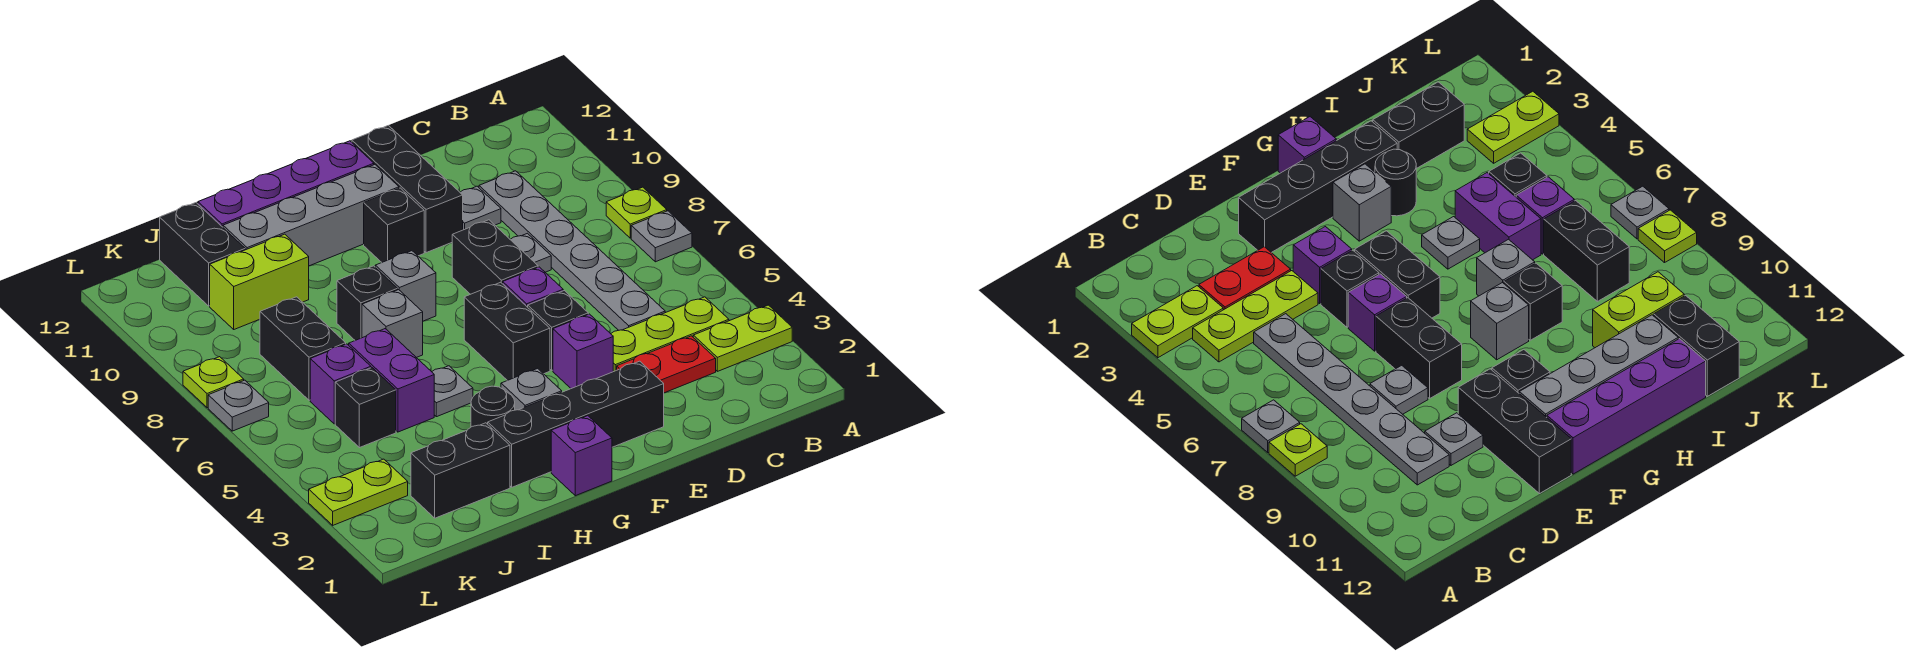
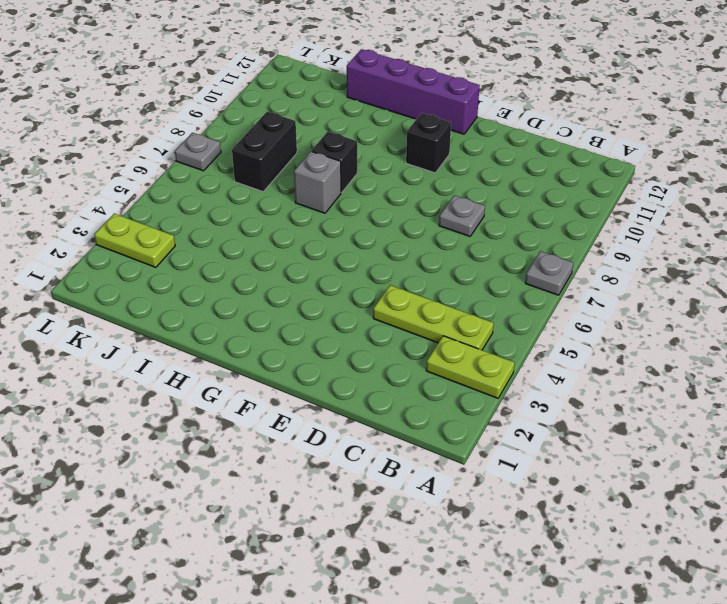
none -> lime 1x1 plate [606,187,667,238]
none -> red 1x2 plate [617,336,716,393]
none -> grey 1x6 plate [479,171,665,330]
none -> grey 1x1 plate [460,186,501,230]

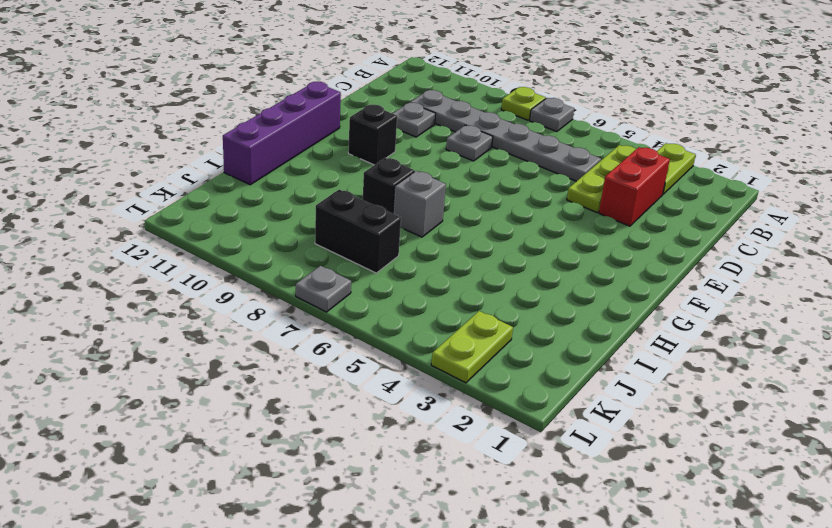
red 1x2 brick [599,147,670,226] -> red 1x2 plate [617,336,716,393]
none -> black 1x4 brick [488,361,664,487]
none -> purple 1x1 brick [553,314,613,389]
none -> black 1x1 brick [528,291,588,370]
none -> purple 1x1 brick [503,267,563,307]

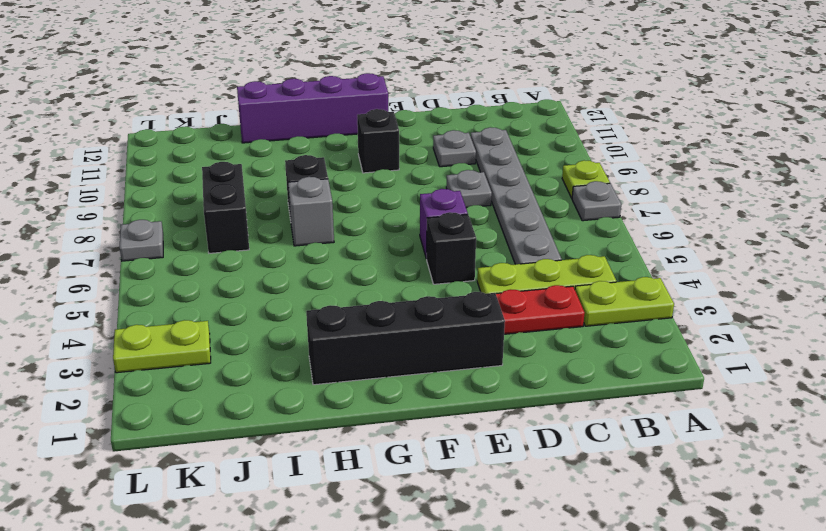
none -> purple 1x1 brick [553,314,613,389]
none -> black 1x2 brick [452,220,538,294]
none -> black 1x3 brick [352,126,463,253]
none -> black 1x2 brick [464,282,550,381]

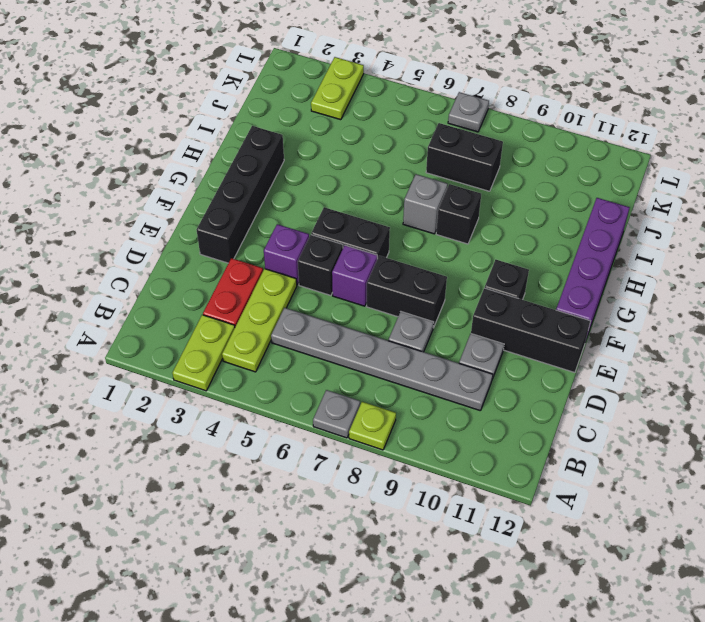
none -> grey 1x4 brick [223,165,399,266]
none -> purple 1x1 brick [551,416,612,496]
none -> grey 1x1 brick [501,368,562,410]
none -> grey 1x1 brick [375,251,436,321]

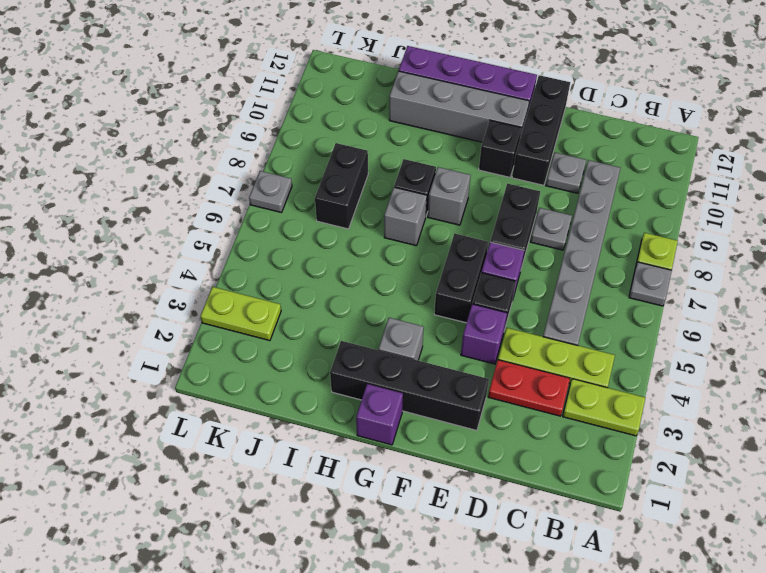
none -> black 1x1 round brick [471,386,515,427]
none -> grey 1x1 plate [432,366,473,417]
none -> black 1x2 brick [411,423,510,518]
none -> purple 1x2 brick [349,329,434,432]

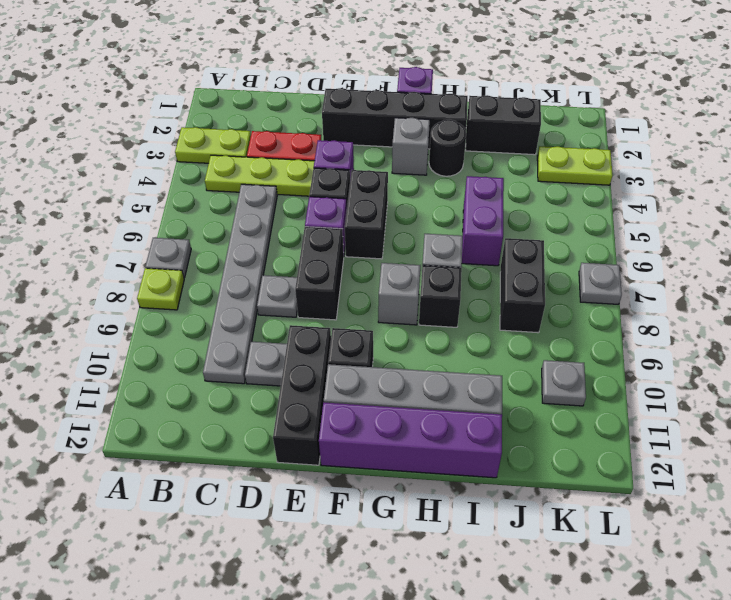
grey 1x1 plate [542,360,586,406] -> grey 1x1 plate moved to [432,366,473,417]
none -> lime 1x2 brick [210,234,309,329]
none -> black 1x1 brick [335,368,396,448]
none -> purple 1x1 brick [310,344,371,424]
none -> black 1x2 brick [160,203,245,306]

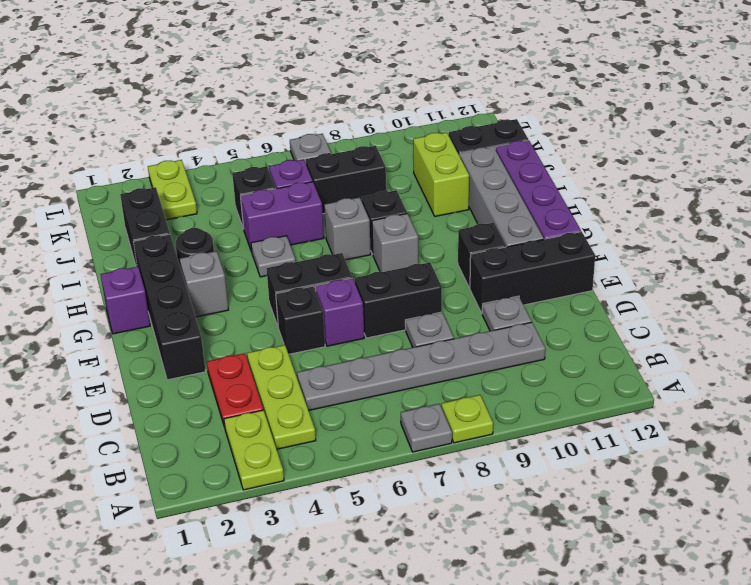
none -> purple 1x1 brick [553,314,613,389]
none -> lime 1x1 plate [183,357,244,408]

